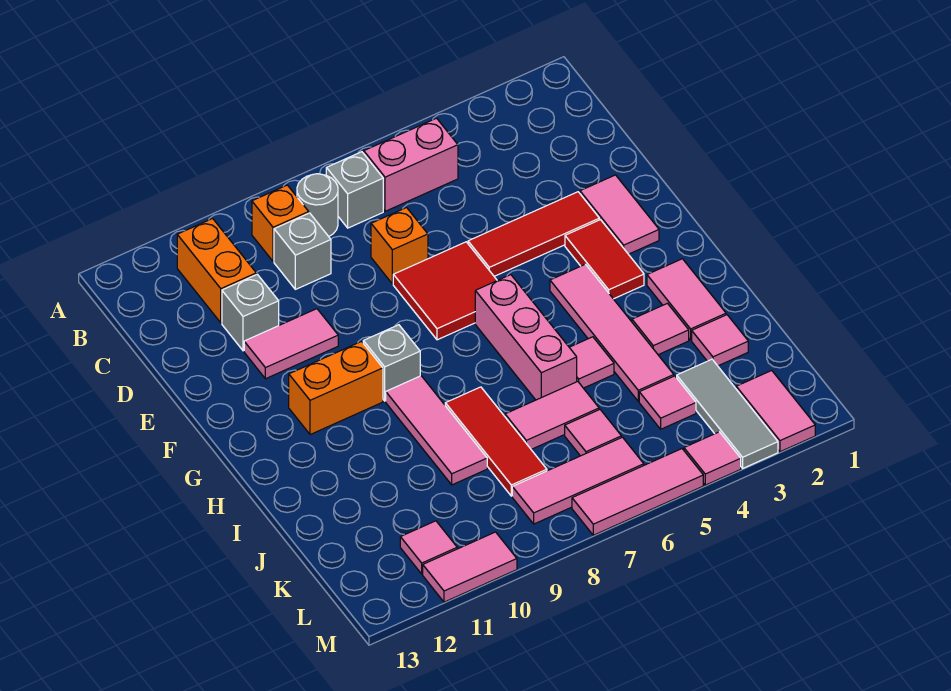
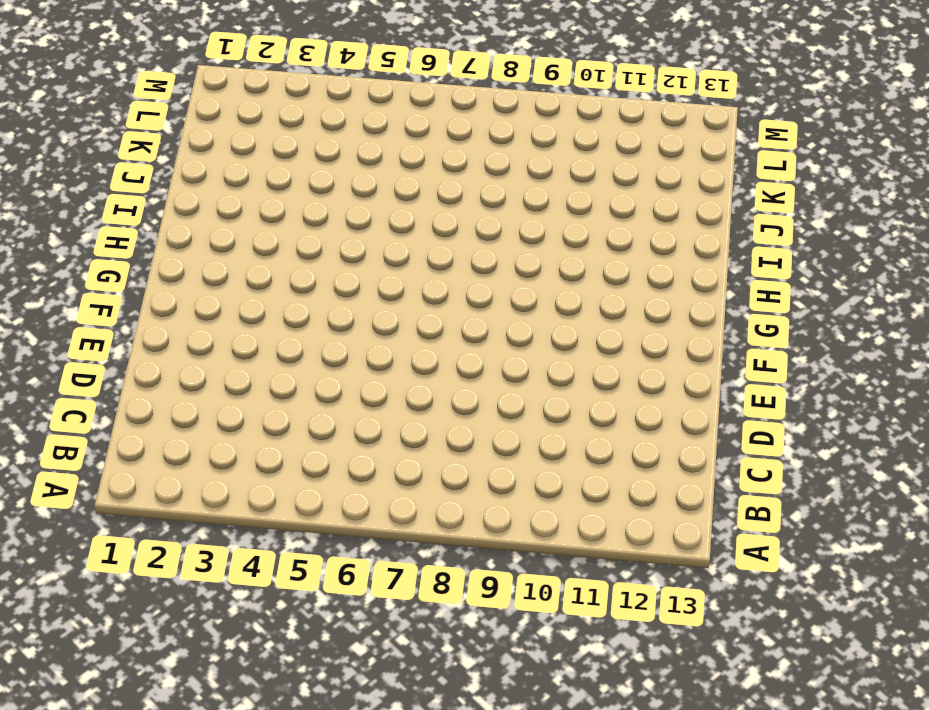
none -> pink 1x2 brick [364,118,458,211]
none -> grey 1x1 brick [326,152,383,228]
none -> grey 1x1 round brick [297,174,338,236]
none -> orange 1x1 brick [252,185,309,262]

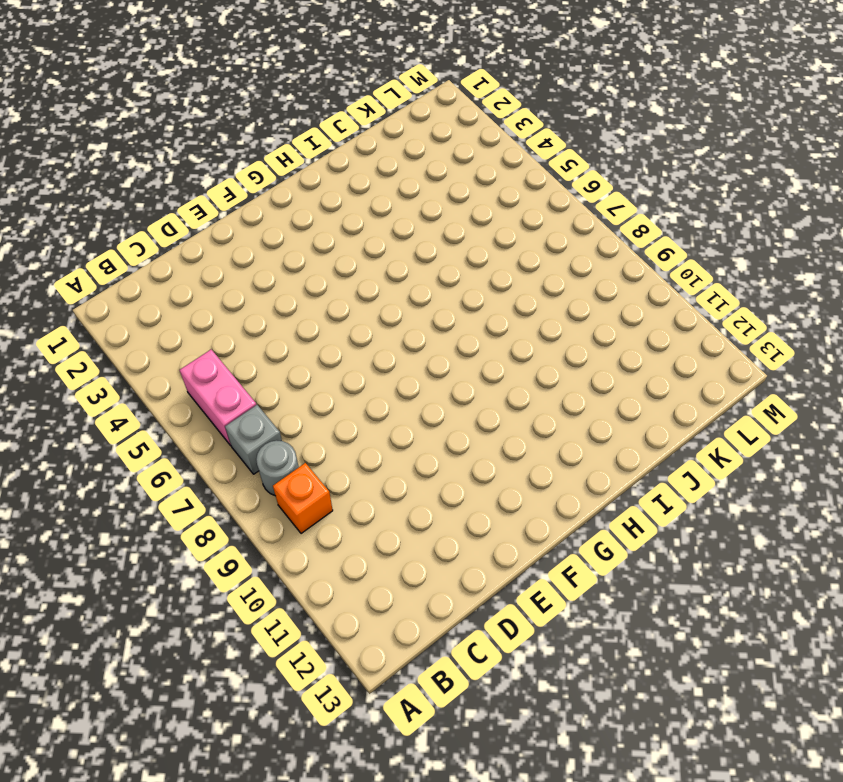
none -> orange 1x2 brick [177,219,256,323]
none -> grey 1x1 brick [274,213,331,289]
none -> orange 1x1 brick [371,208,428,284]
none -> grey 1x1 brick [222,274,279,351]

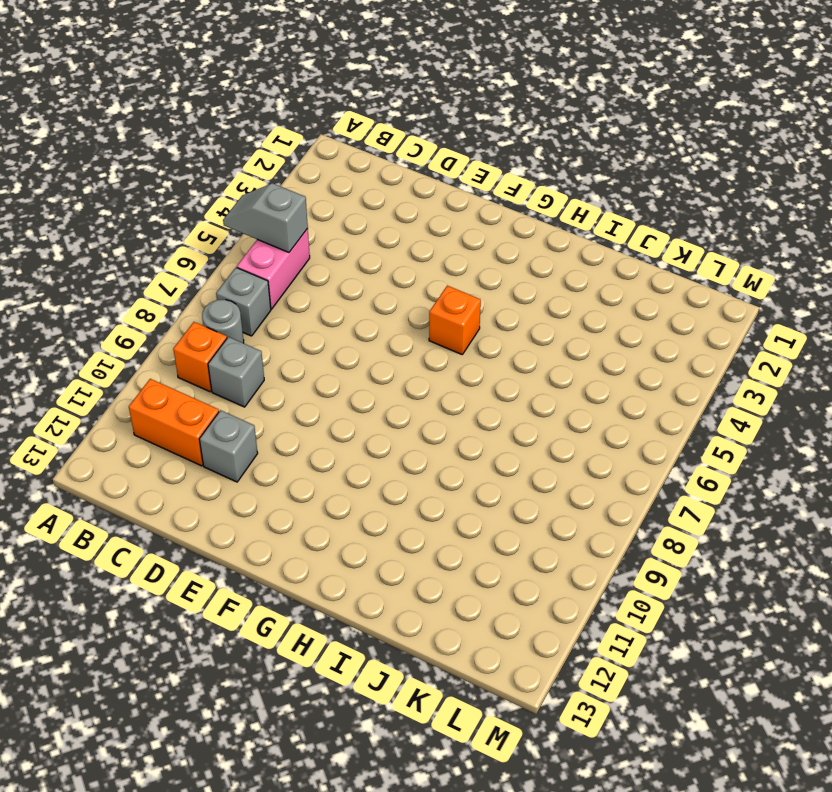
grey 1x2 slope [223,183,308,252] -> none
orange 1x1 brick [429,286,481,354] -> orange 1x1 brick moved to [371,208,428,284]
none -> pink 1x2 tile [580,175,659,254]
none -> red 1x3 tile [468,192,599,276]
none -> red 2x2 tile [393,242,497,340]
none -> pink 1x2 tile [244,309,338,379]

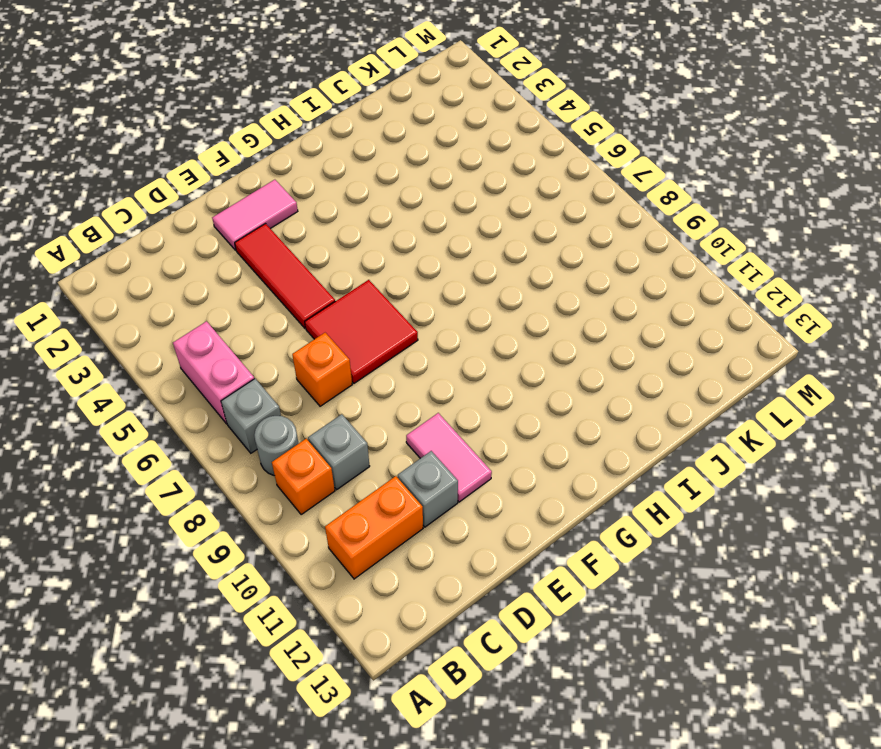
none -> red 1x2 tile [565,220,644,299]
none -> pink 1x4 tile [550,264,674,401]
none -> pink 1x3 brick [475,275,577,400]
none -> grey 1x1 brick [363,325,420,401]

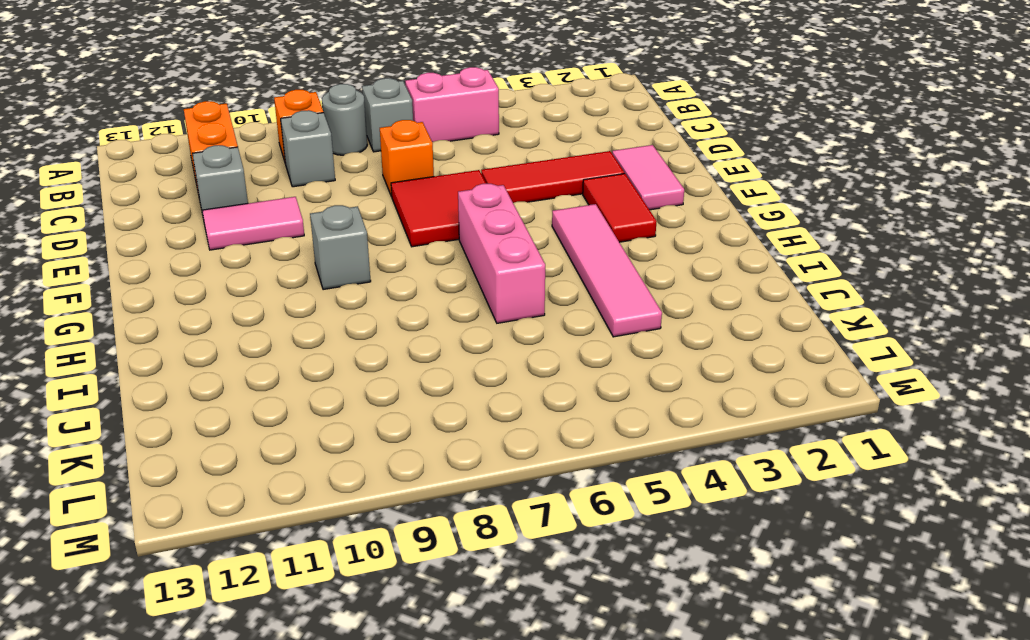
none -> orange 1x2 brick [289,342,383,435]
none -> pink 1x2 tile [647,259,726,340]
none -> pink 1x3 tile [386,376,487,485]
none -> pink 1x1 tile [632,303,689,355]

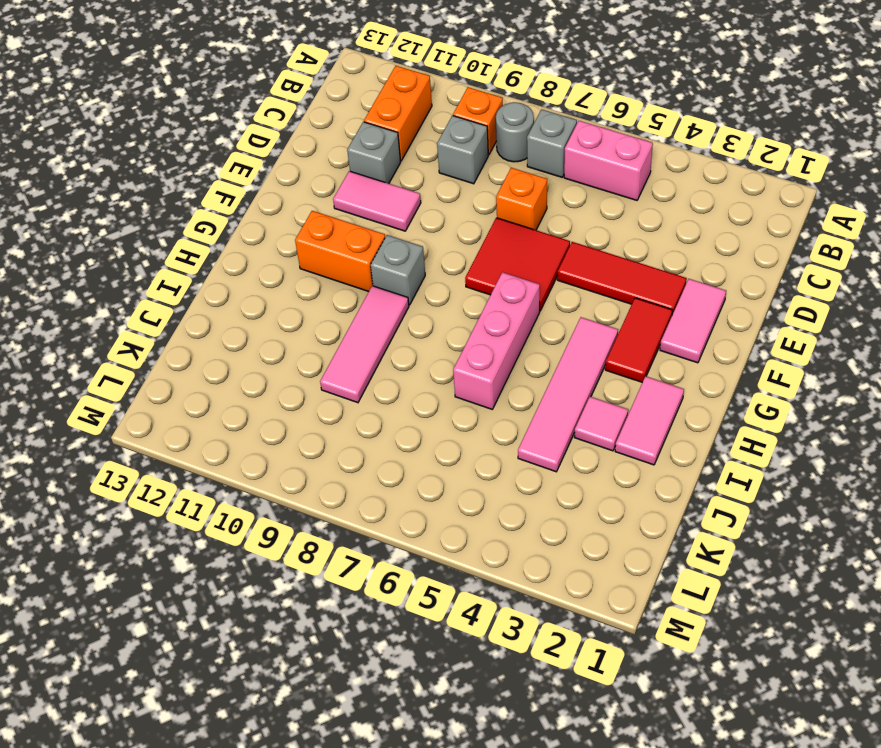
none -> pink 1x1 tile [569,337,614,388]
none -> red 1x3 tile [445,387,547,496]
none -> pink 1x1 tile [692,315,748,366]
none -> pink 1x2 tile [505,382,599,449]

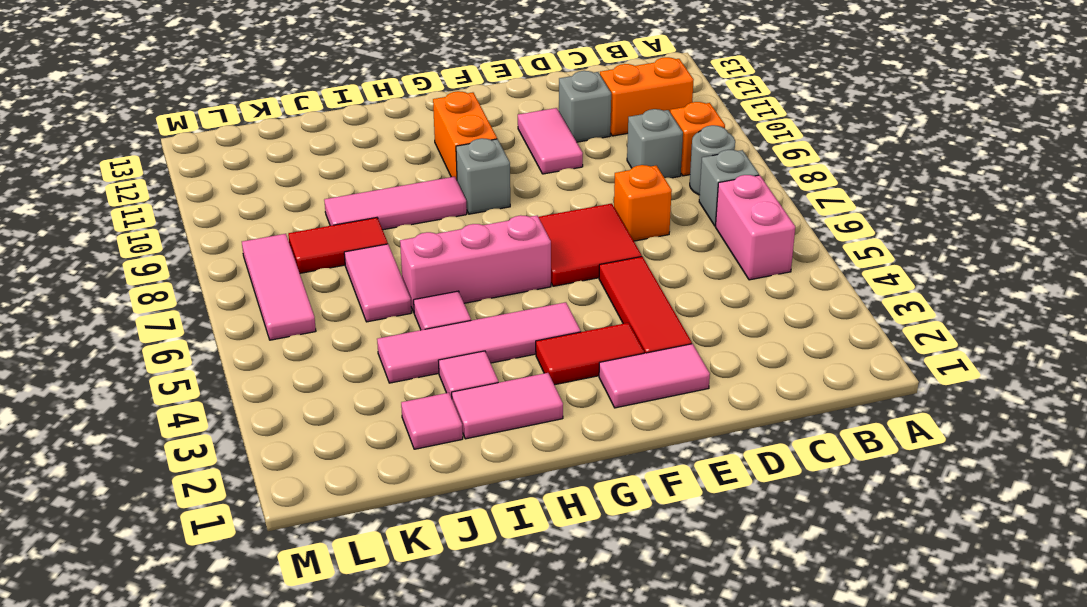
red 1x2 tile [288,218,388,273] -> red 1x3 tile [445,387,547,496]
none -> grey 1x3 tile [677,359,778,468]
none -> pink 1x1 tile [639,376,696,429]
none -> pink 1x1 tile [565,410,621,456]
none -> pink 1x2 tile [736,371,815,452]

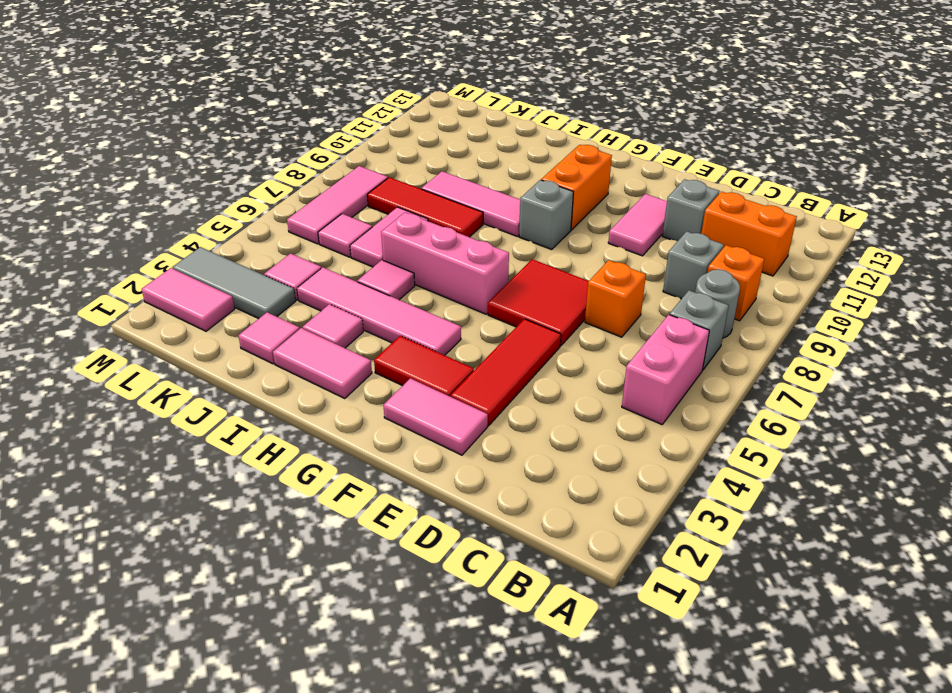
none -> pink 1x1 tile [400,521,457,574]
none -> pink 1x1 tile [684,432,741,485]
none -> pink 1x3 tile [572,449,703,535]
none -> pink 1x2 tile [423,532,517,602]

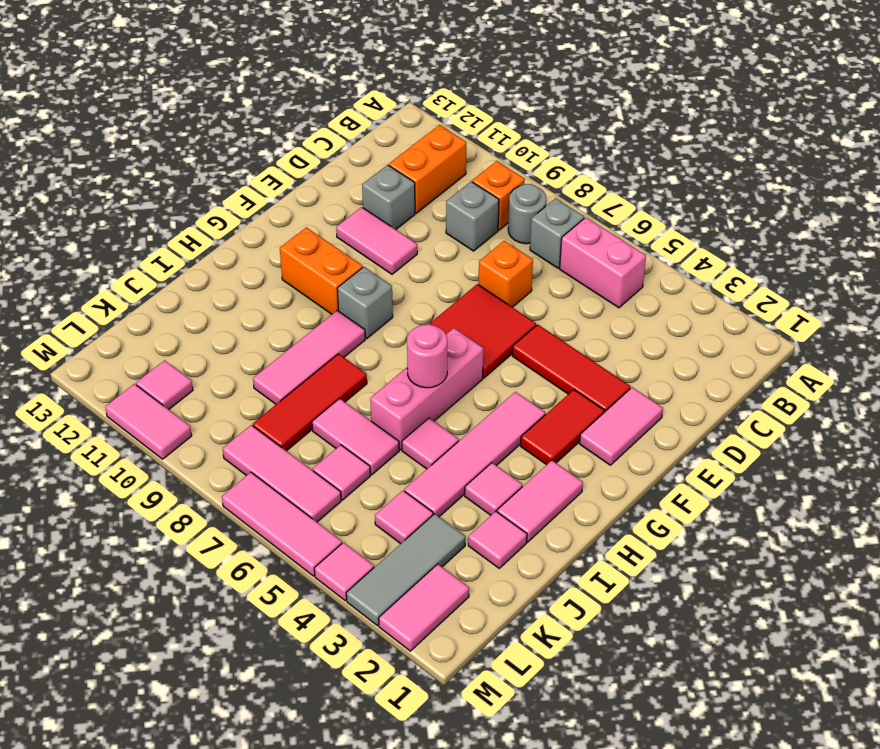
pink 1x1 round brick [407,325,447,388] -> none

